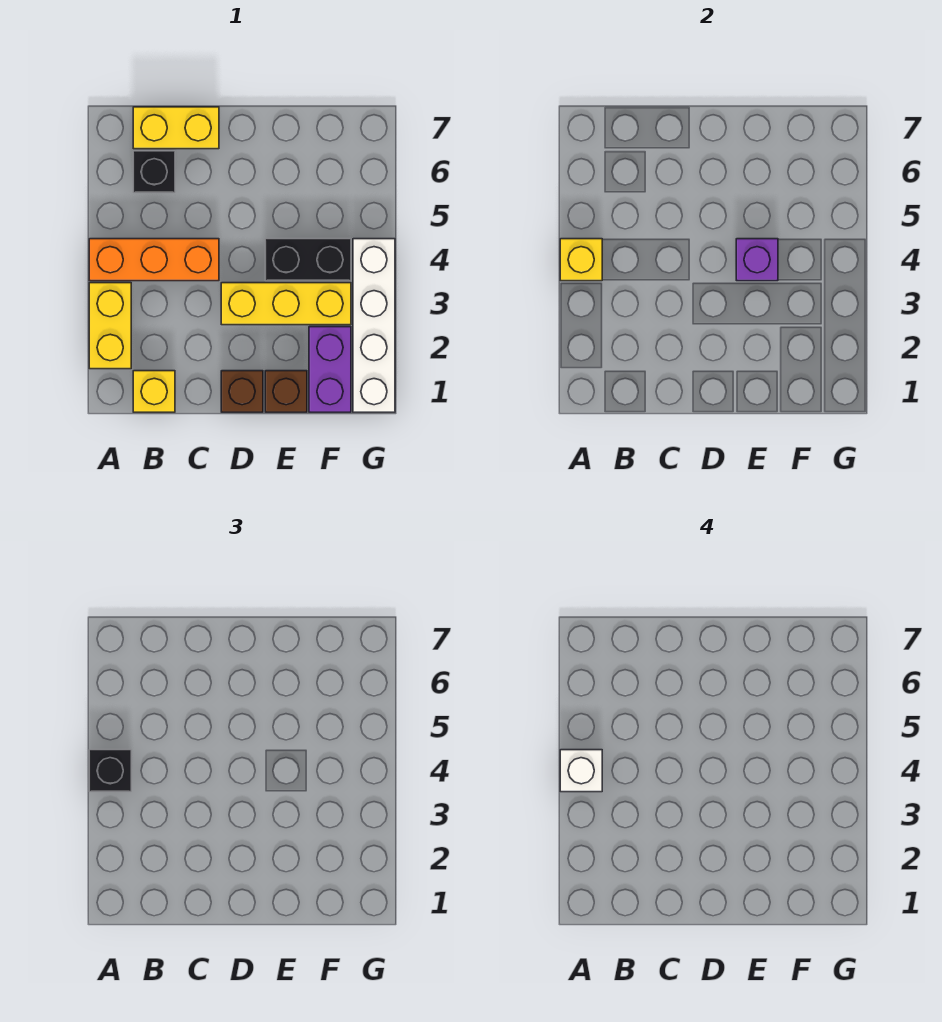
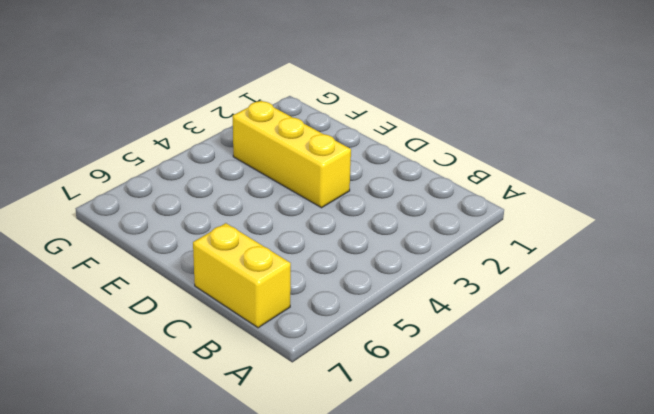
none -> yellow 1x2 brick [89,283,131,369]
none -> orange 1x3 brick [89,239,219,281]
none -> yellow 1x1 brick [133,371,175,412]

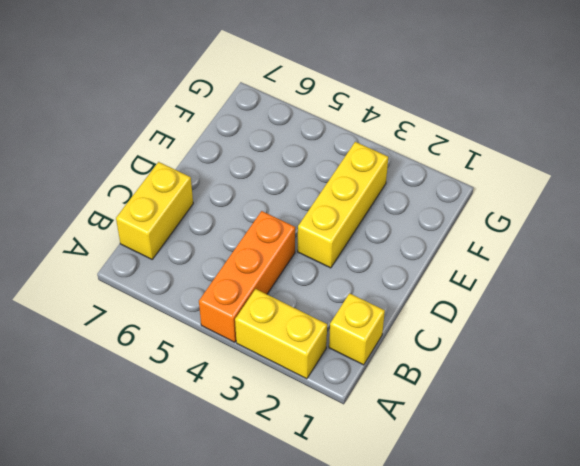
none -> black 1x1 brick [133,151,175,193]
none -> brown 1x1 brick [221,371,263,412]
none -> brown 1x1 brick [265,371,307,412]

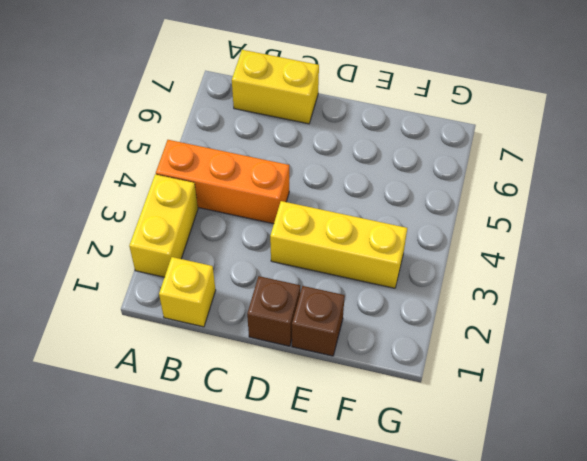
none -> black 1x1 brick [133,151,175,193]
none -> black 1x2 brick [265,239,351,281]
none -> purple 1x2 brick [309,327,351,412]

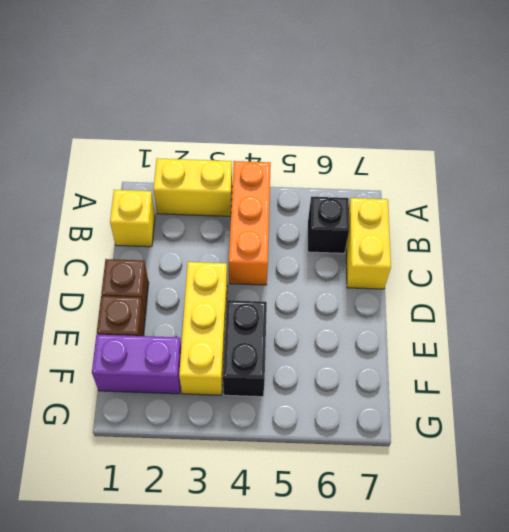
none -> white 1x4 brick [353,239,395,412]
none -> yellow 1x1 brick [560,239,602,281]
none -> purple 1x1 brick [736,239,778,281]

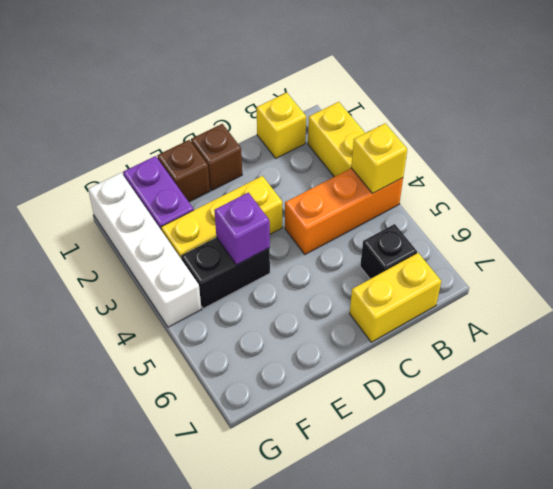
none -> black 1x1 brick [89,750,131,792]
none -> white 1x1 brick [560,750,602,792]

